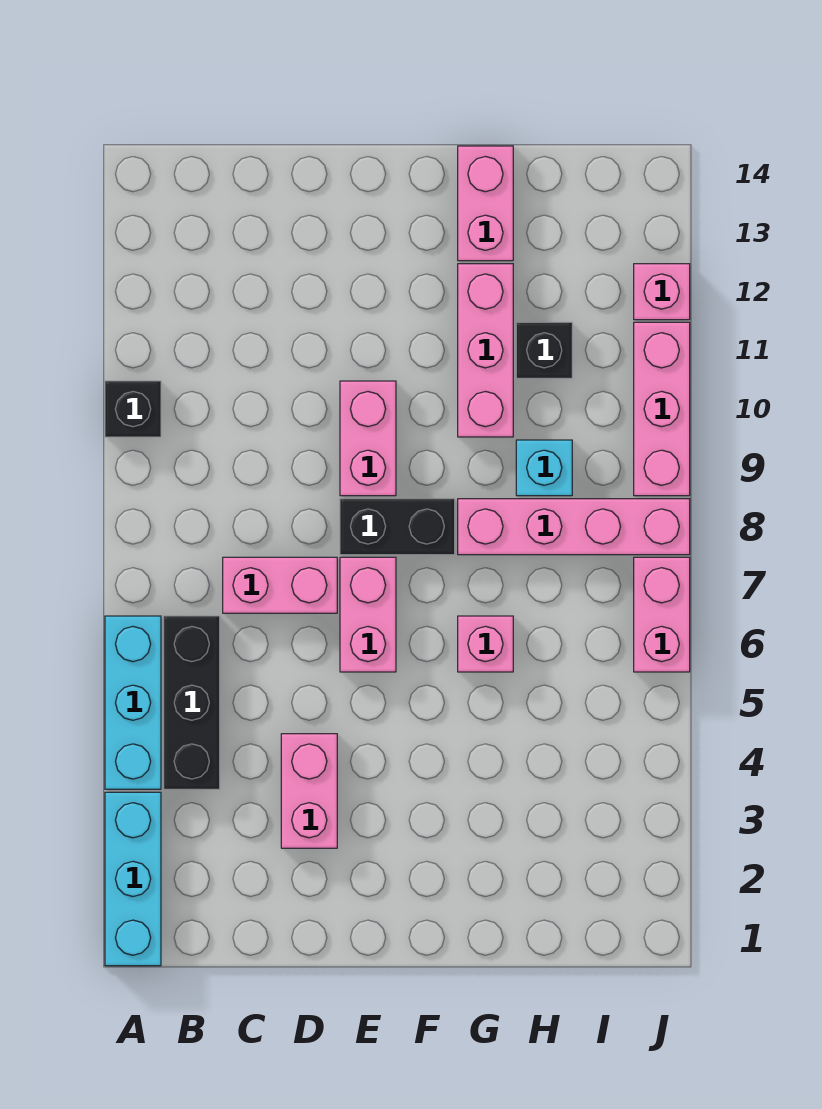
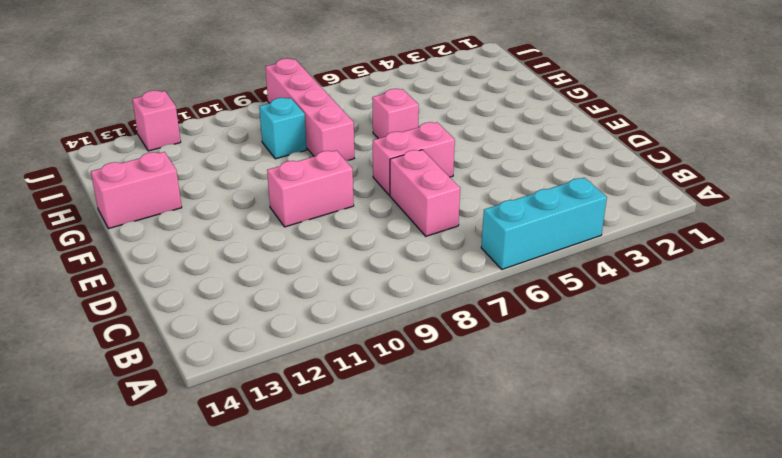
none -> cyan 1x3 brick [105,792,161,966]
none -> black 1x1 brick [105,381,161,437]
none -> black 1x3 brick [164,616,220,789]

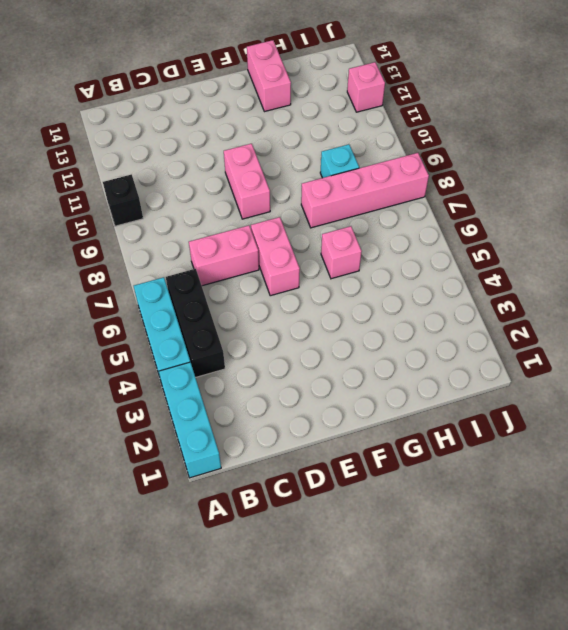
none -> pink 1x2 brick [281,734,337,848]
none -> black 1x2 brick [340,499,455,555]
none -> pink 1x3 brick [458,264,513,437]

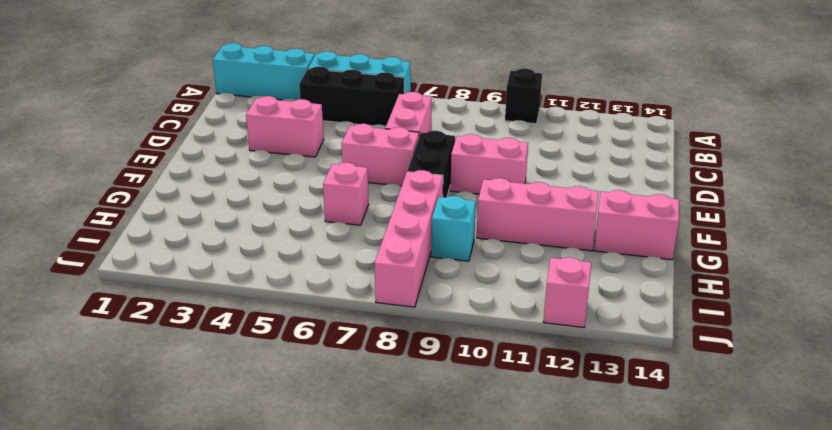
none -> black 1x1 brick [516,322,572,378]
none -> pink 1x2 brick [634,557,690,672]
none -> pink 1x3 brick [634,322,690,496]

